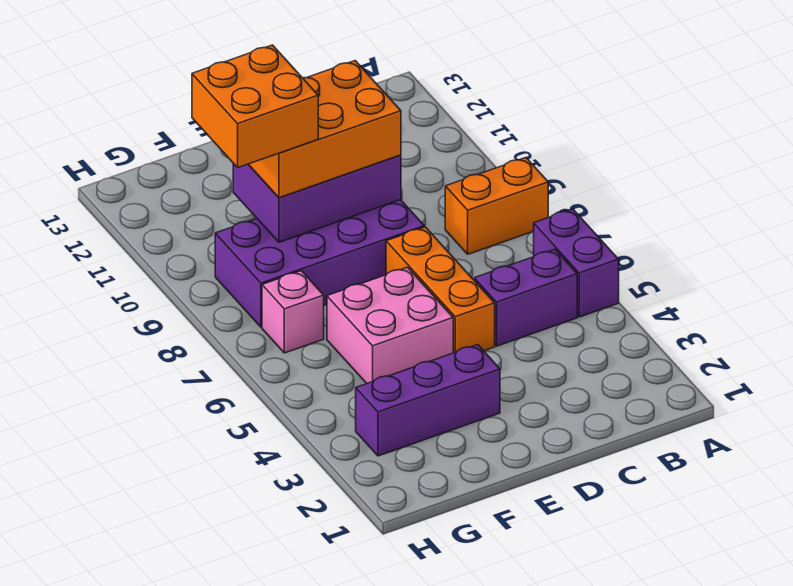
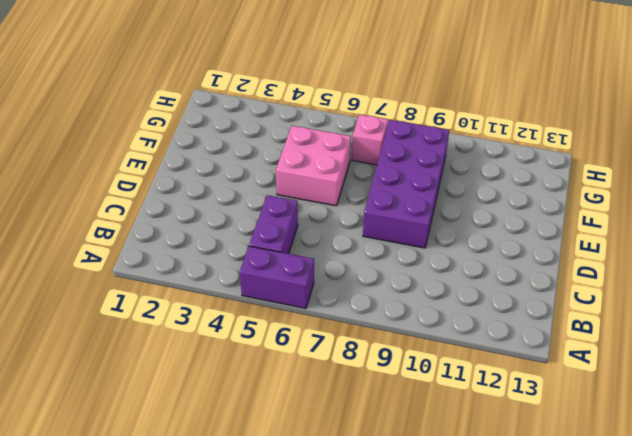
none -> orange 1x2 brick [445,158,548,254]
none -> orange 1x3 brick [386,227,495,353]

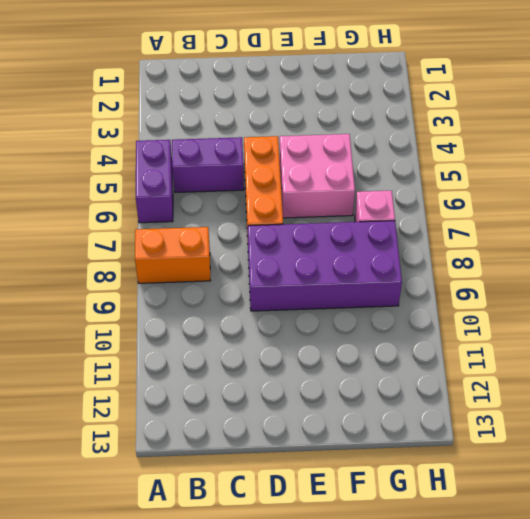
none -> purple 1x3 brick [356,345,500,456]
none -> purple 2x3 brick [233,155,401,242]

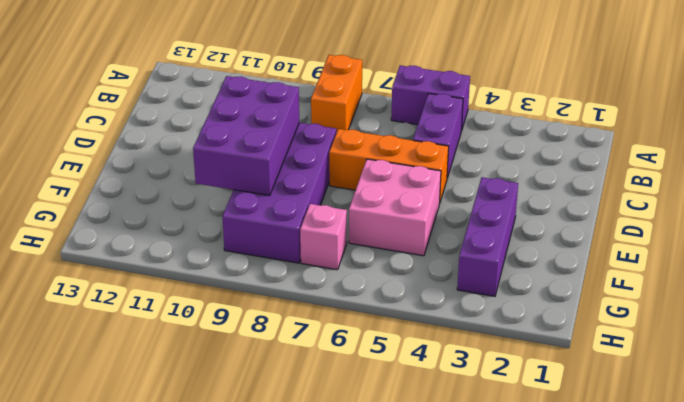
none -> orange 2x3 brick [249,61,401,198]
none -> orange 2x2 brick [192,45,318,168]

